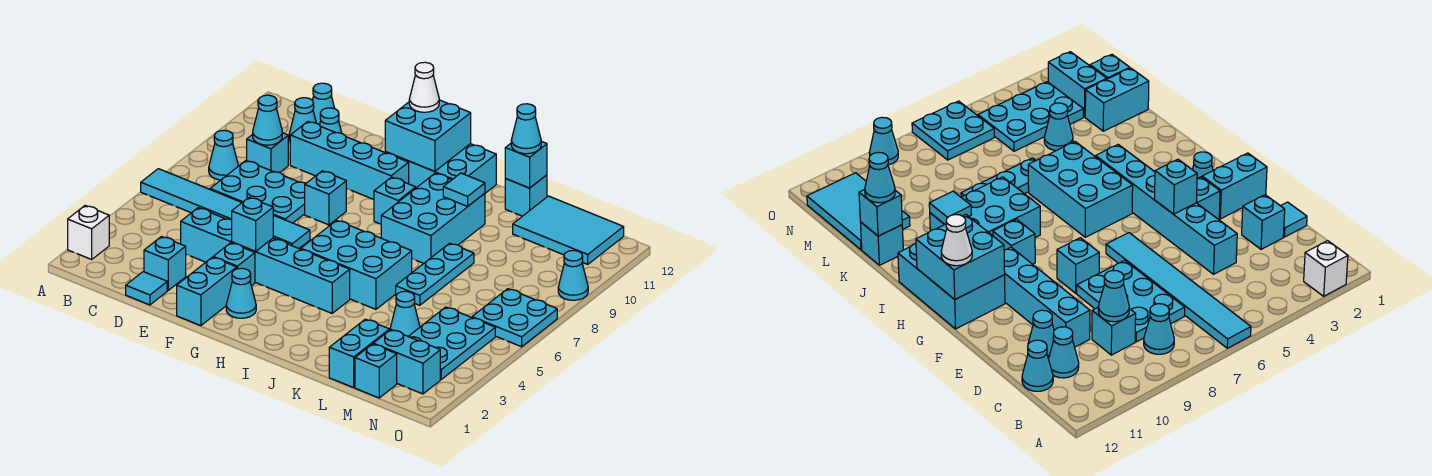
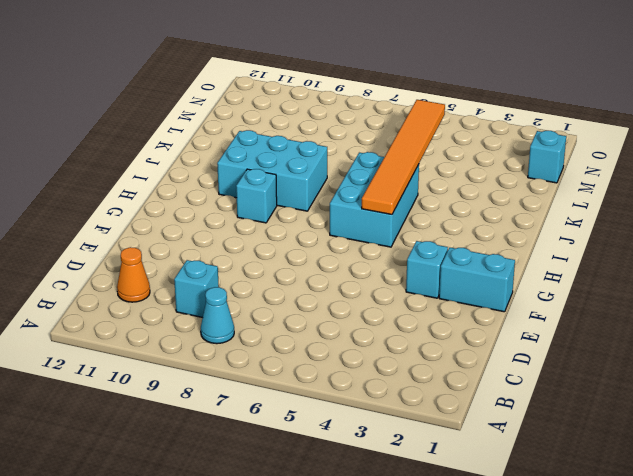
orange 1x1 cone [117,247,150,302] -> cyan 1x1 cone [289,98,316,140]
orange 1x6 tile [362,100,445,215] -> none
none -> white 1x1 brick [68,206,109,259]
none -> cyan 1x6 tile [141,169,310,248]
none -> cyan 2x3 plate [210,161,306,223]
none -> cyan 1x1 cone [312,83,335,125]

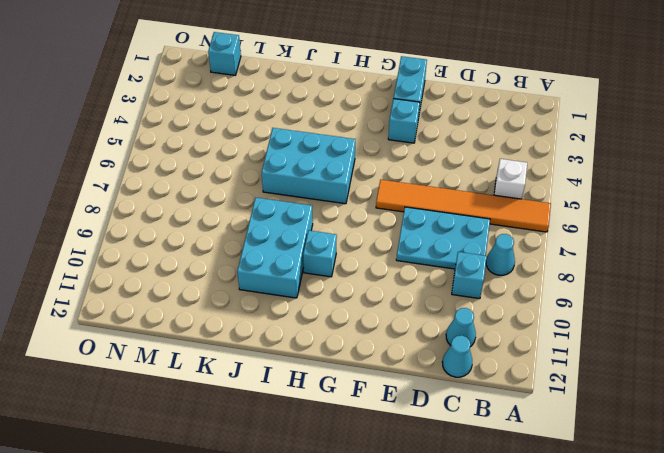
orange 1x6 tile [376,180,551,232] -> cyan 1x6 tile [141,169,310,248]
white 1x1 brick [494,159,527,199] -> white 1x1 brick moved to [68,206,109,259]
none -> cyan 1x1 tile [126,272,167,305]
none -> cyan 1x1 brick [144,237,186,290]
none -> cyan 1x6 brick [181,208,350,313]
none -> cyan 1x4 brick [290,122,409,199]

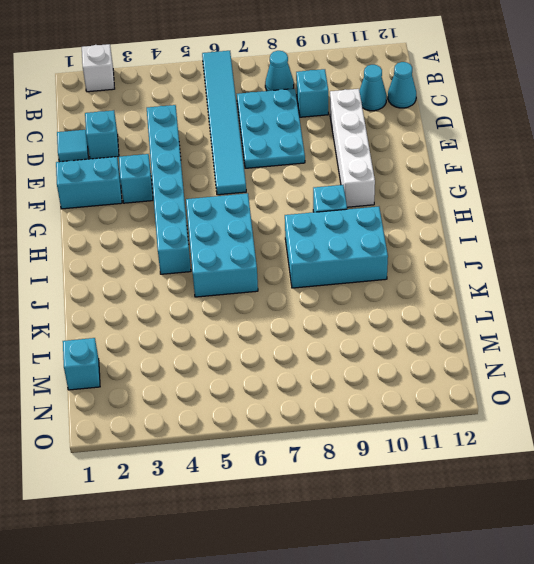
white 1x4 brick [330,89,375,207] -> cyan 1x4 brick [290,122,409,199]
none -> cyan 1x1 cone [320,108,342,133]
none -> cyan 1x1 brick [305,171,346,225]
none -> cyan 1x1 cone [226,268,256,318]
none -> cyan 2x3 brick [385,144,496,193]

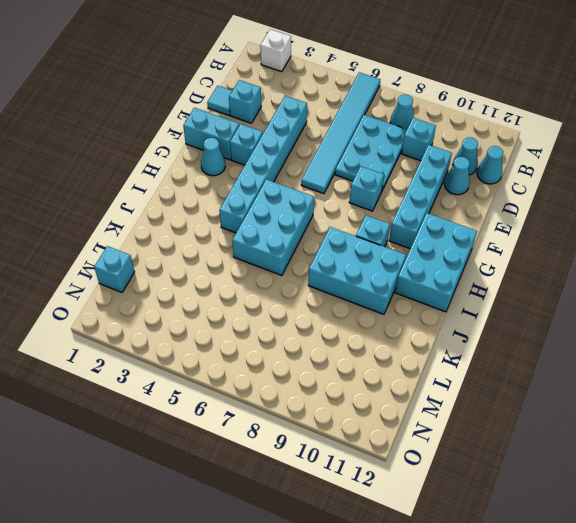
none -> cyan 1x3 plate [396,243,474,305]
none -> cyan 1x1 brick [505,175,547,216]
none -> cyan 1x2 brick [329,319,389,388]
none -> cyan 1x1 cone [390,291,420,336]

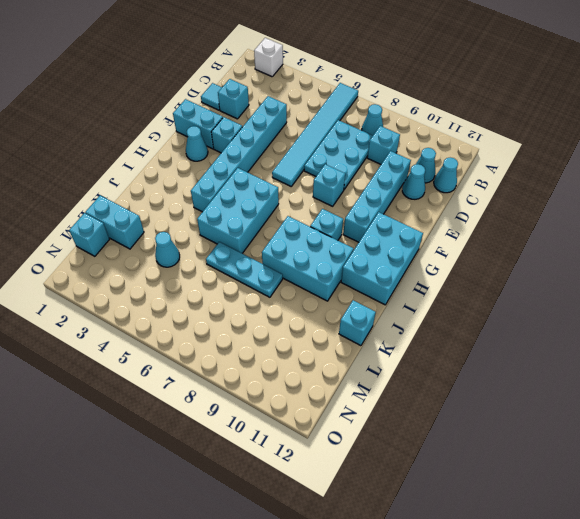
none -> cyan 2x3 tile [513,196,624,264]
none -> cyan 1x2 brick [373,330,440,394]
none -> cyan 2x3 plate [408,307,495,379]
none -> cyan 2x2 plate [472,289,557,347]

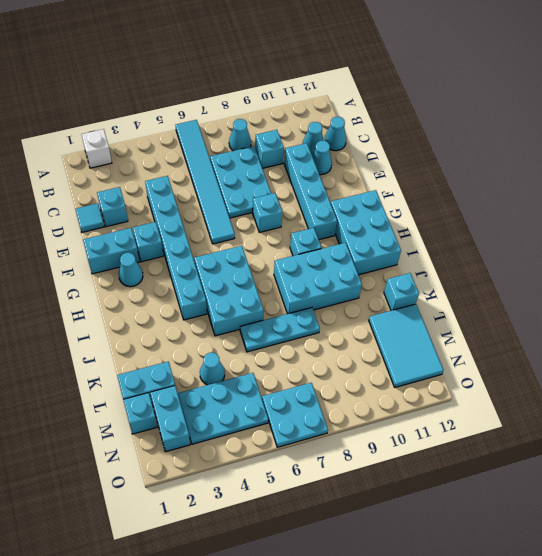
none -> cyan 1x1 cone [558,250,588,300]
none -> cyan 1x1 cone [253,95,282,145]
none -> cyan 1x1 brick [232,197,273,251]
none -> cyan 2x2 brick [385,100,471,171]

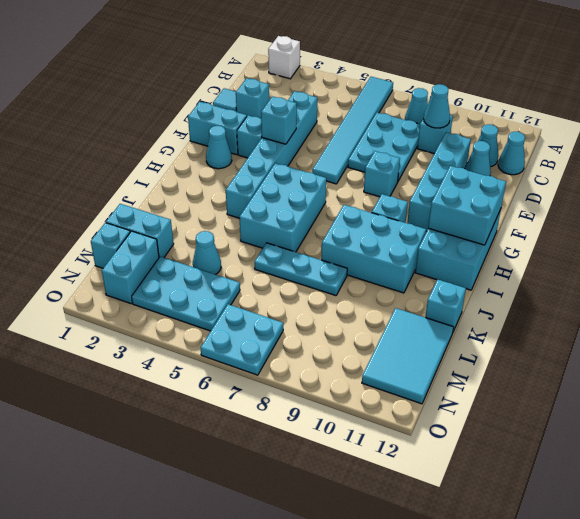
none -> cyan 1x1 cone [558,250,588,300]
none -> cyan 1x1 tile [443,173,485,206]
none -> cyan 1x1 brick [505,141,547,188]
none -> white 1x1 cone [409,62,439,112]

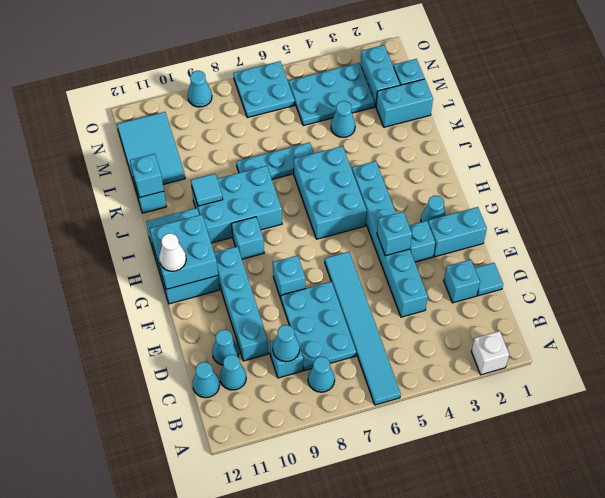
none -> cyan 1x1 cone [511,104,541,154]

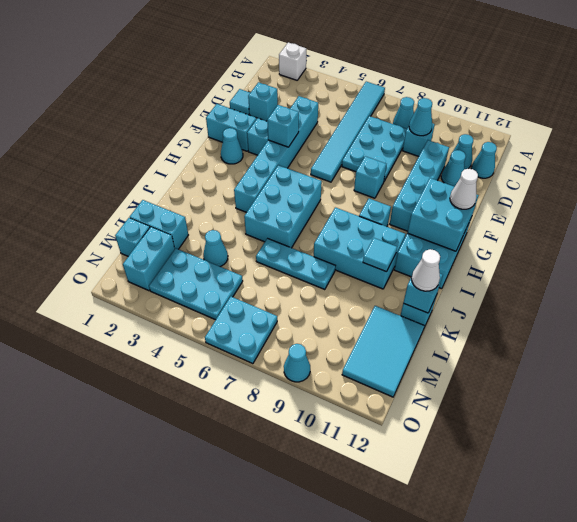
white 1x1 cone [412,249,440,291] -> cyan 1x1 cone [511,104,541,154]

